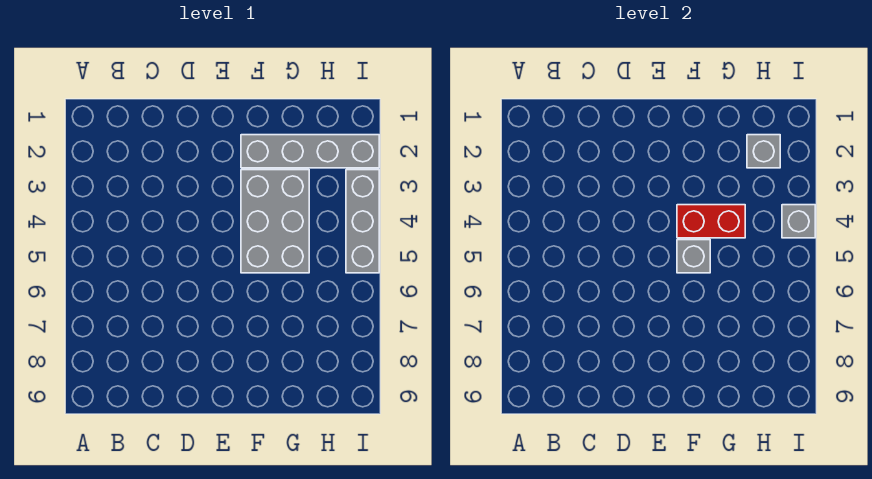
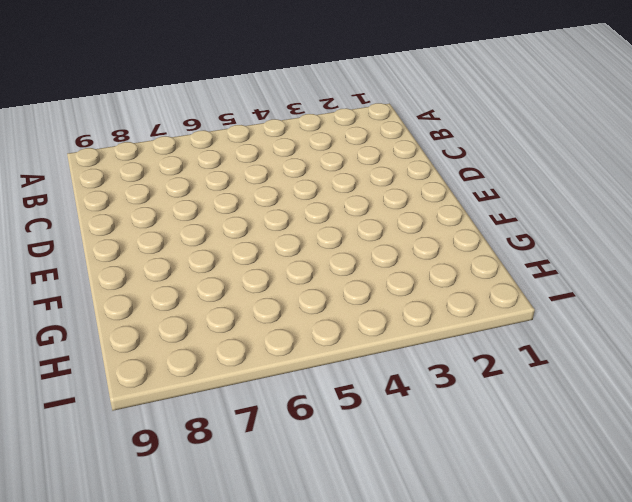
none -> grey 1x4 brick [241,135,379,168]
none -> grey 2x3 brick [241,170,309,273]

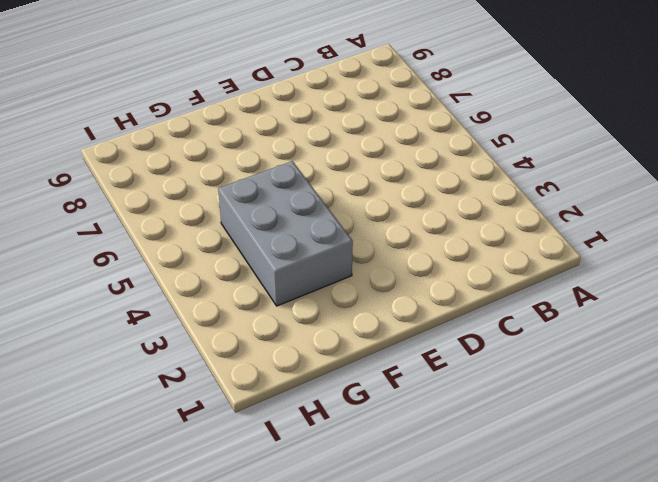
none -> grey 1x4 brick [241,135,379,168]
none -> grey 1x3 brick [346,170,379,273]

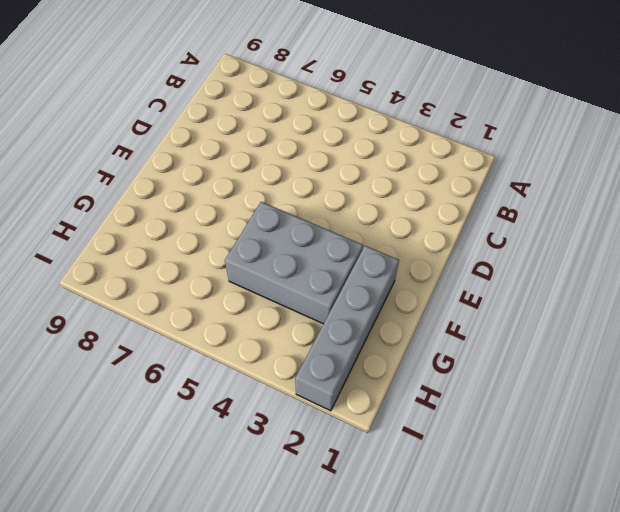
none -> grey 1x3 brick [346,170,379,273]
none -> red 1x2 brick [677,205,745,238]

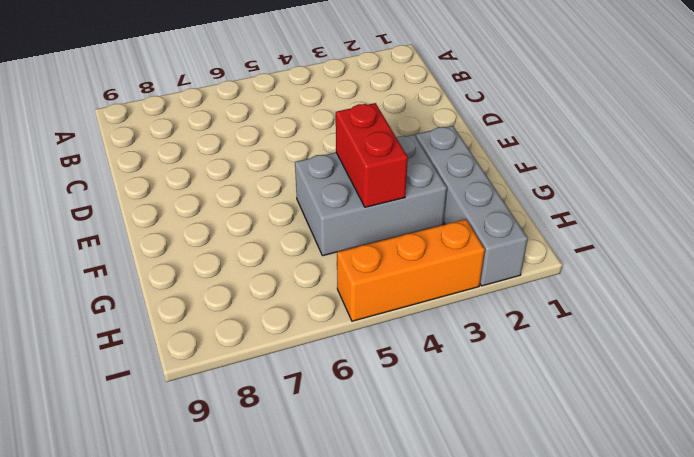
orange 1x3 brick [337,219,485,321] -> grey 1x3 brick [346,170,379,273]
none -> grey 1x1 brick [677,240,710,273]
none -> grey 1x1 brick [747,135,780,168]

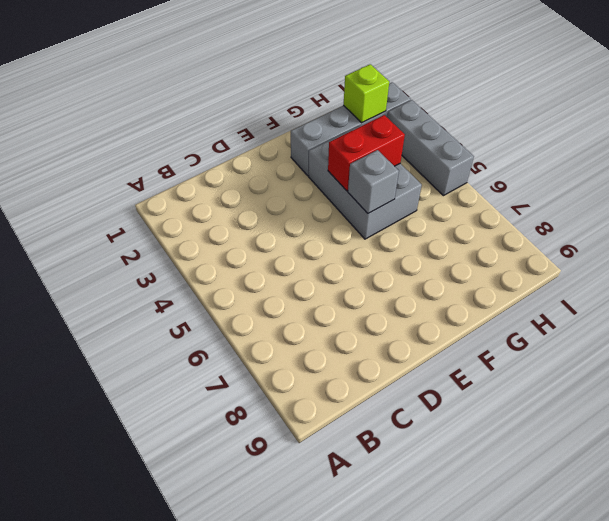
lime 1x1 brick [344,64,389,123] -> grey 1x1 brick [747,135,780,168]
none -> grey 1x1 brick [782,205,815,238]

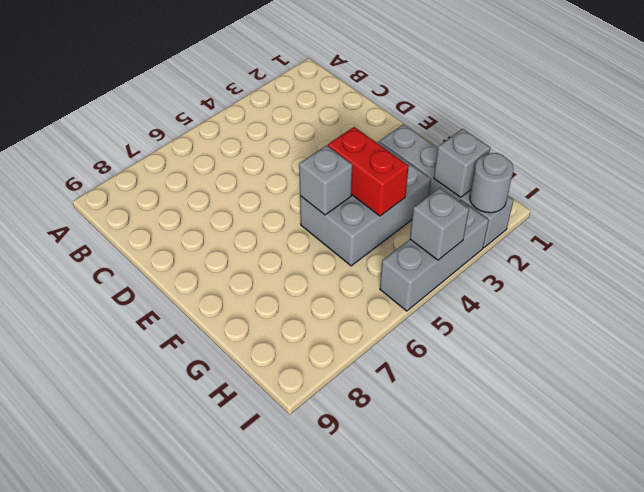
grey 1x1 round brick [470,153,514,213] -> none

